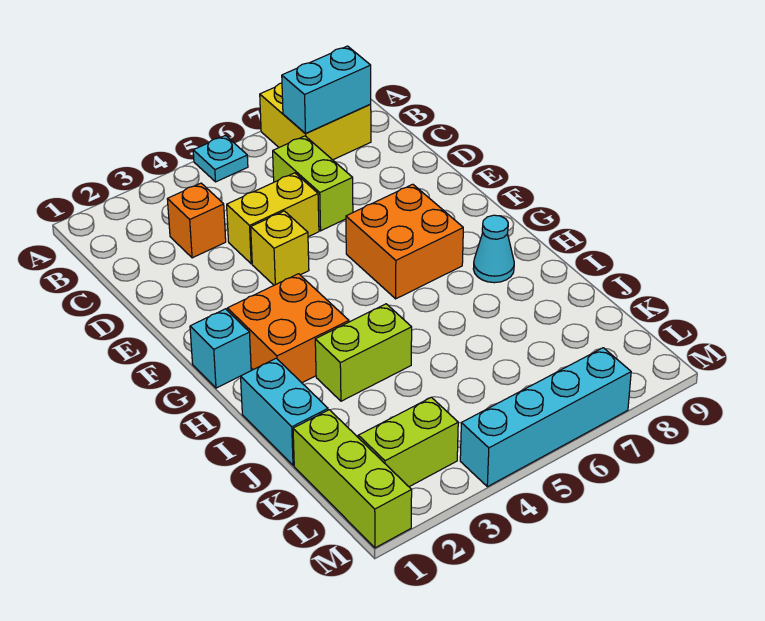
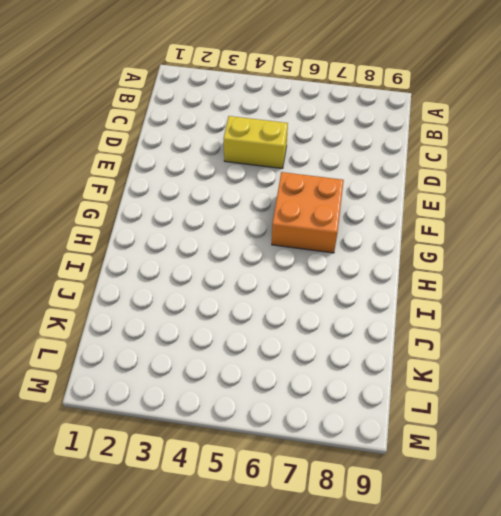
none -> cyan 1x1 plate [193,136,248,182]
none -> yellow 2x2 brick [260,83,371,160]
none -> orange 1x1 brick [167,183,226,258]

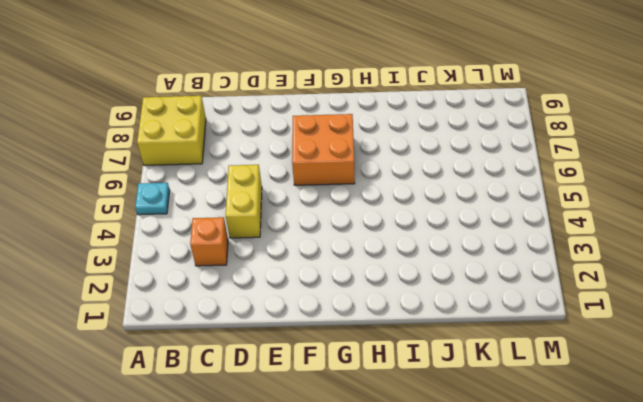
none -> lime 1x2 brick [273,136,353,231]
none -> yellow 1x1 brick [251,211,309,285]
none -> cyan 1x1 brick [190,309,251,388]

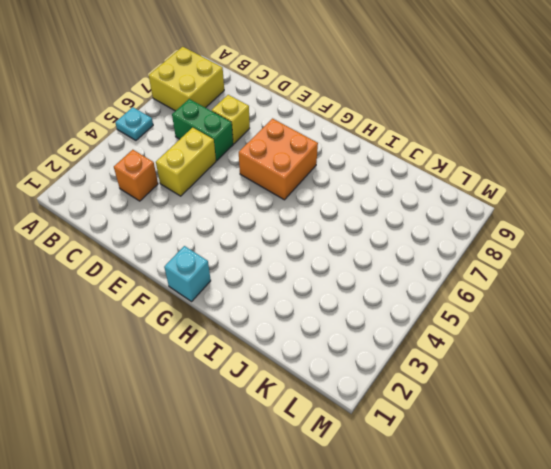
green 1x2 brick [172,99,233,161] -> lime 1x2 brick [273,136,353,231]
yellow 1x1 brick [212,95,250,144] -> yellow 1x1 brick moved to [251,211,309,285]
none -> orange 2x2 brick [227,274,349,383]
none -> cyan 1x1 cone [473,215,514,283]
none -> cyan 1x2 brick [241,358,328,466]

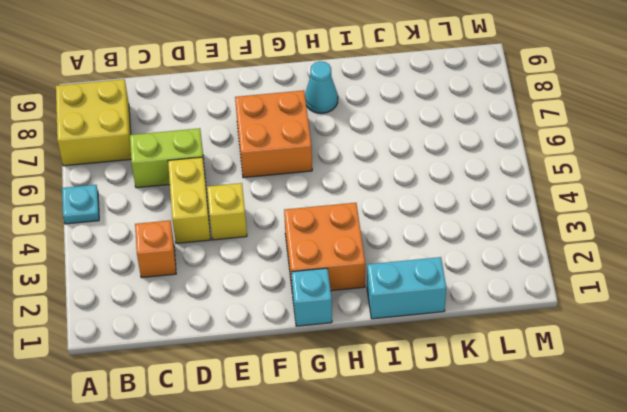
none -> lime 1x2 brick [315,304,412,401]
none -> lime 1x3 brick [293,410,412,548]
none -> lime 1x2 brick [358,397,458,487]

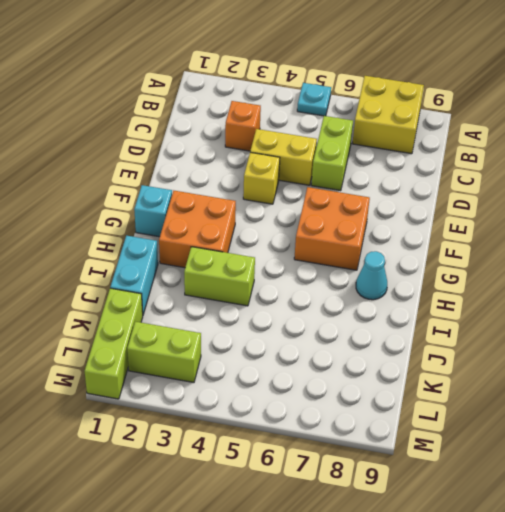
none -> cyan 1x4 brick [460,348,631,487]
none -> cyan 1x2 brick [282,46,371,134]

